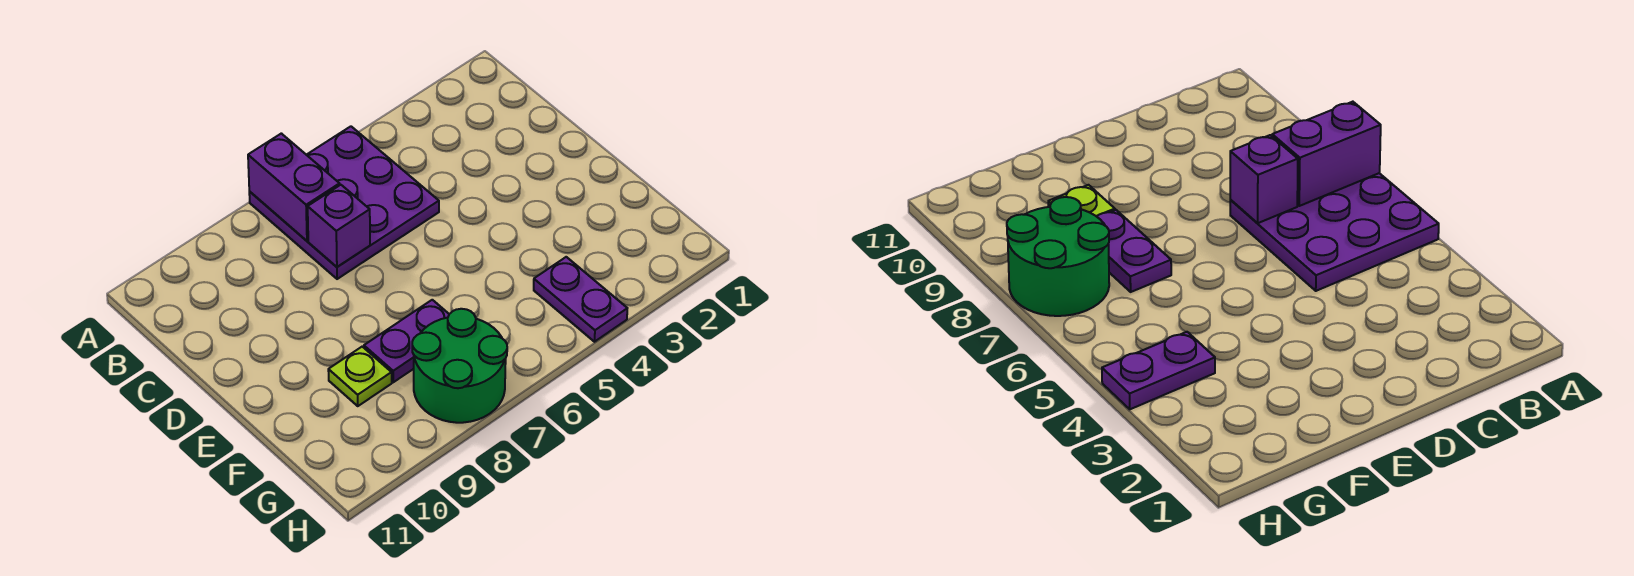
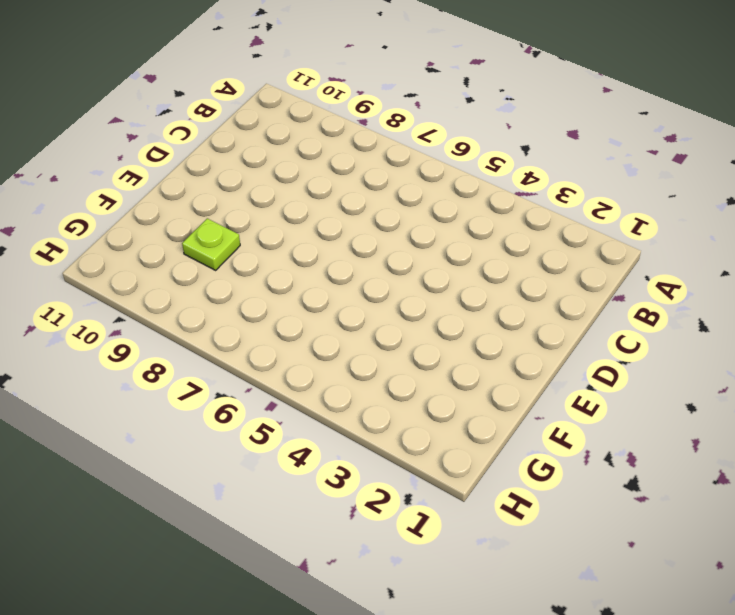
none -> purple 3x3 plate [249,126,439,279]
none -> purple 1x2 plate [364,300,449,382]

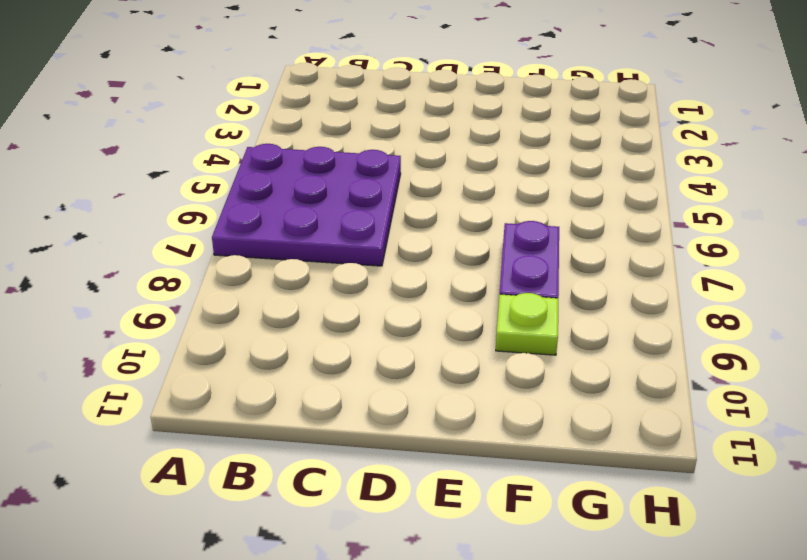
none -> purple 1x2 plate [534,257,627,342]
none -> green 2x2 round brick [412,309,507,423]

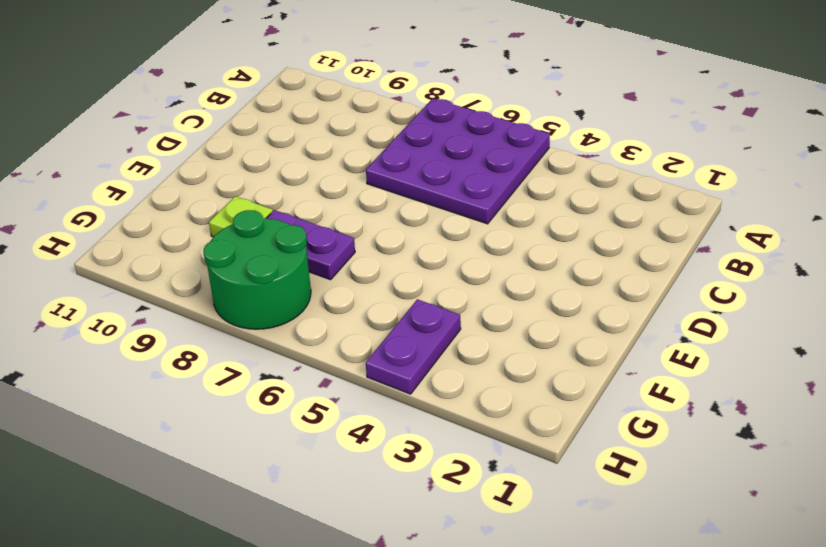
none -> purple 1x2 brick [248,133,340,241]
none -> purple 1x1 brick [308,185,370,267]

